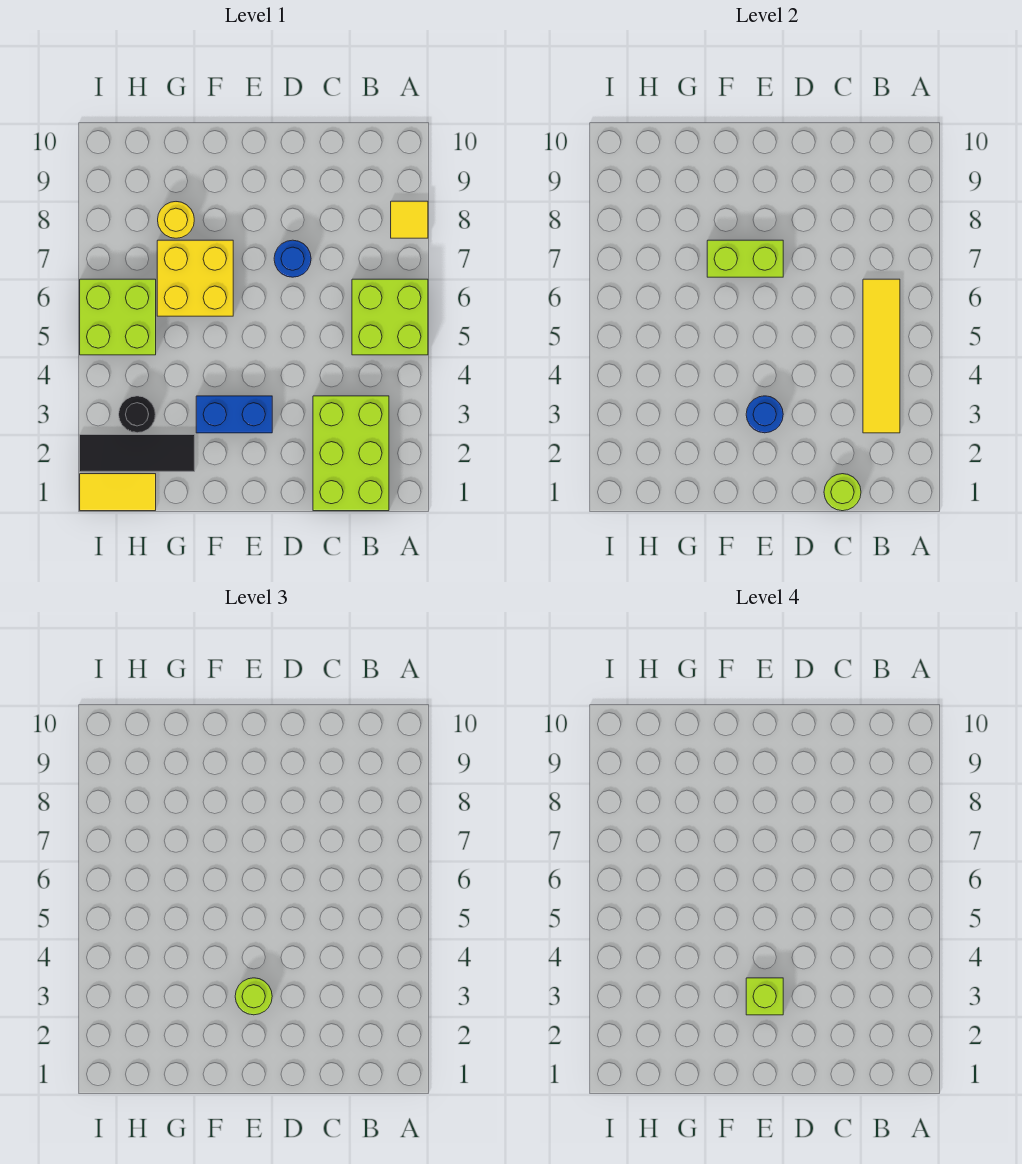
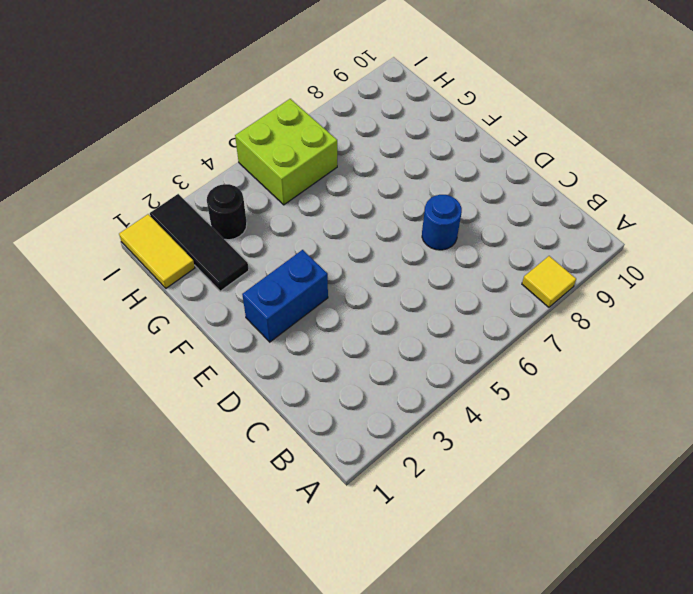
blue 1x2 brick [242,250,328,342] -> blue 1x2 brick turned to [196,396,272,433]
none -> lime 2x2 brick [352,279,428,355]
none -> lime 2x3 brick [313,396,389,511]
none -> yellow 2x2 brick [157,240,233,316]

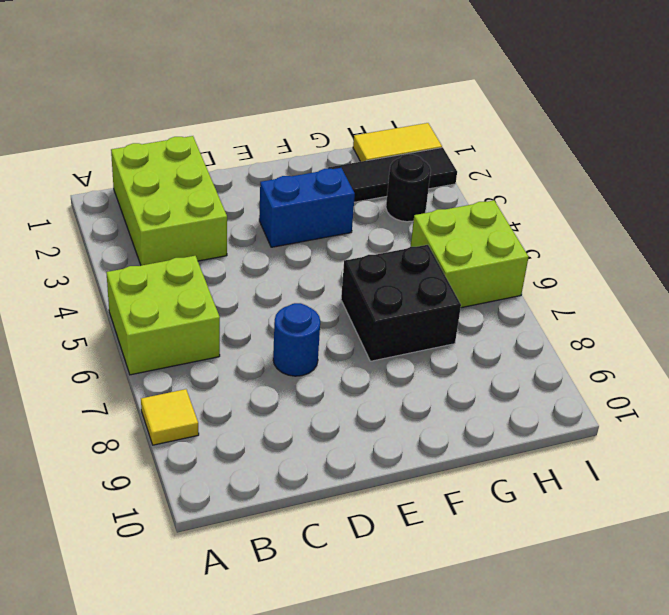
black 2x2 brick [341,245,461,361] -> yellow 2x2 brick [157,240,233,316]
none -> yellow 1x1 round brick [158,202,194,238]
none -> yellow 1x4 tile [863,279,900,433]
none -> lime 1x1 round brick [824,474,861,511]

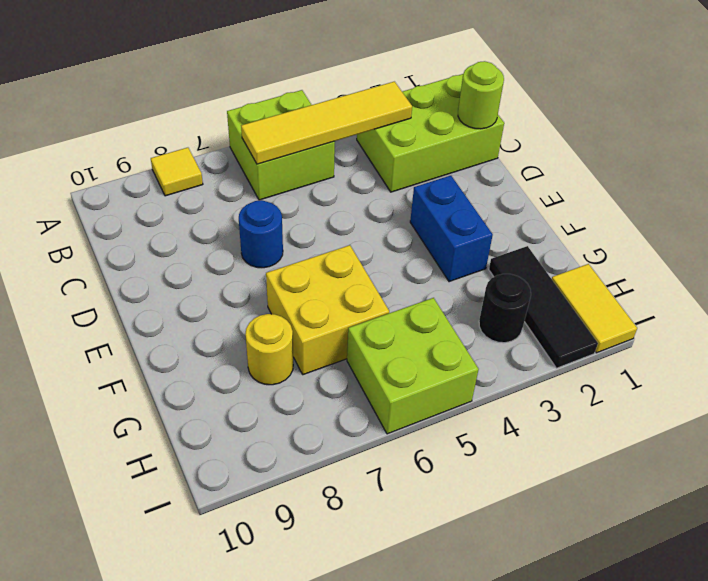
none -> blue 1x1 round brick [746,396,783,433]
none -> lime 1x2 brick [707,240,783,277]
none -> lime 1x1 round brick [235,978,272,1015]

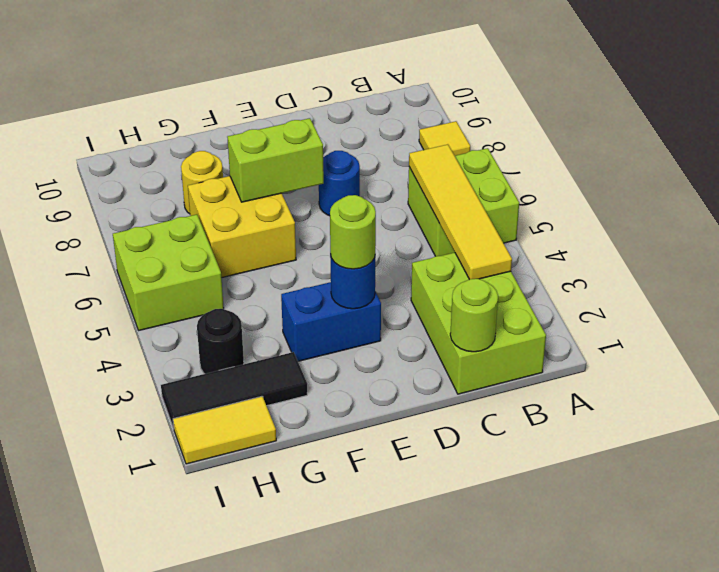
none -> lime 1x1 brick [746,978,783,1015]

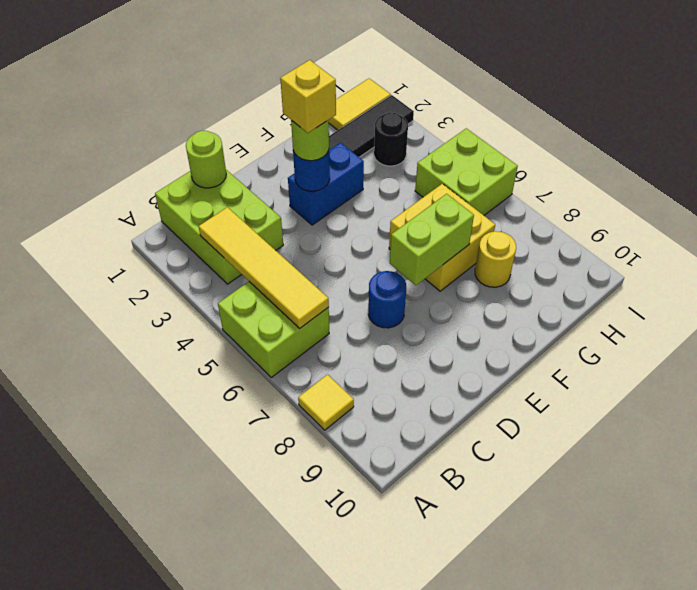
yellow 1x1 brick [280,60,336,133] -> lime 1x1 brick [746,978,783,1015]

